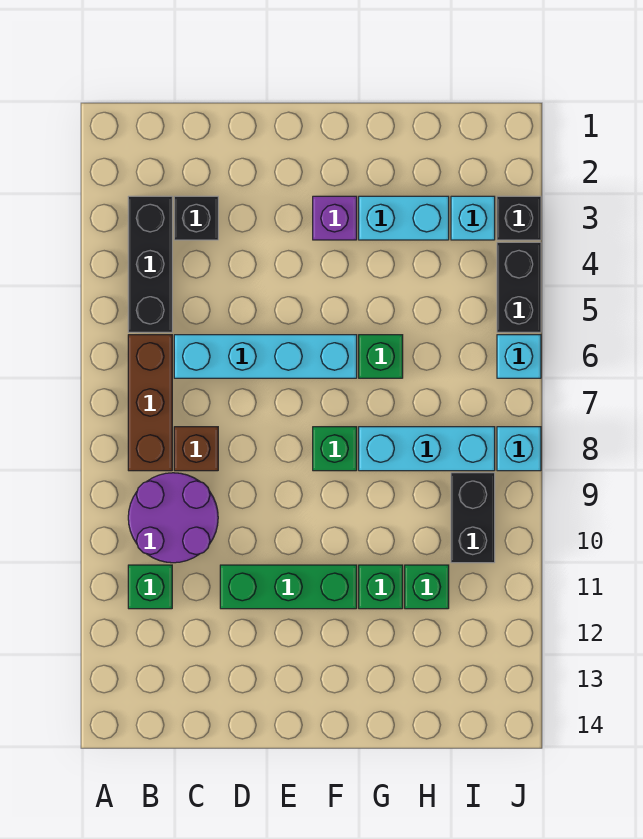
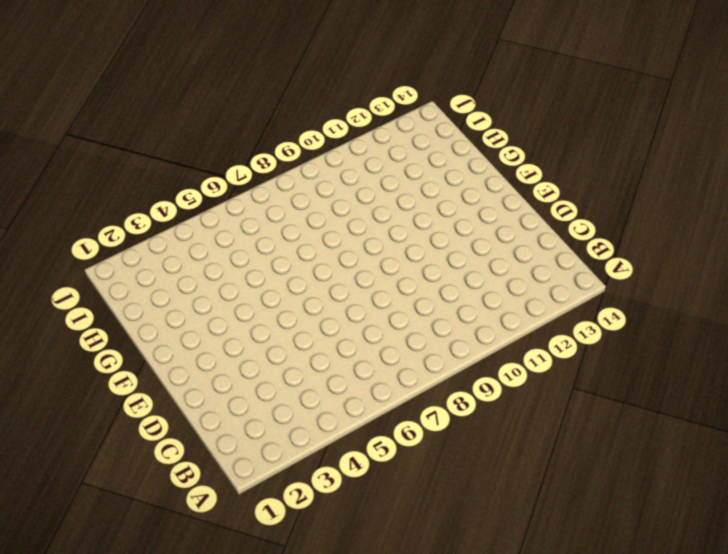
none -> black 1x3 brick [128,196,172,332]
none -> brown 1x3 brick [128,335,172,471]
none -> purple 2x2 round brick [128,473,218,563]

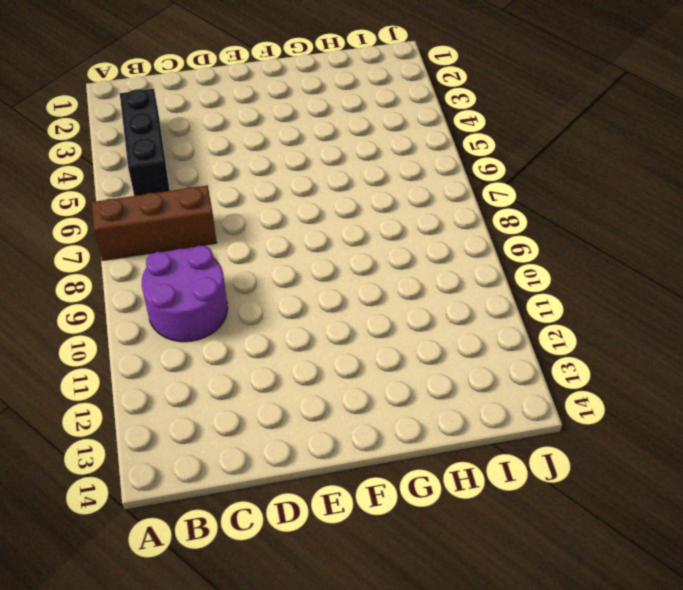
brown 1x3 brick [92,185,217,260] -> brown 1x3 brick turned to [128,335,172,471]
none -> green 1x1 brick [128,565,172,609]
none -> black 1x1 brick [174,196,218,240]
none -> cyan 1x4 brick [174,335,357,378]

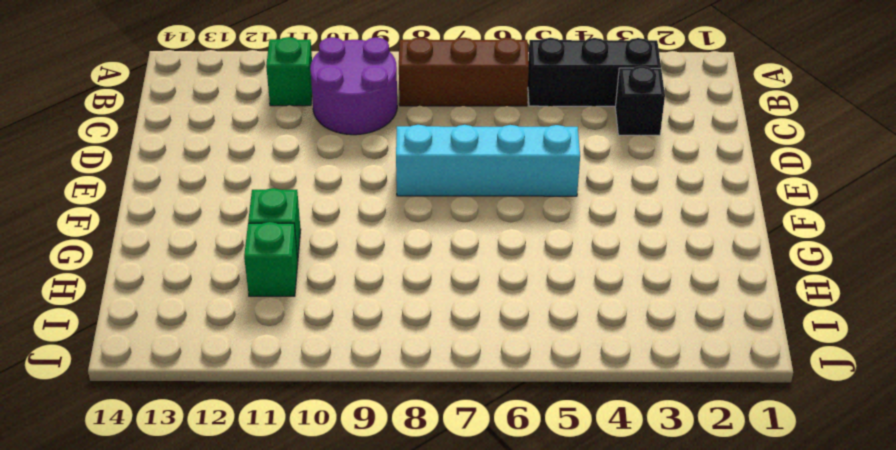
cyan 1x4 brick [396,125,580,196] -> cyan 1x4 brick turned to [174,335,357,378]
none -> brown 1x1 brick [174,427,218,471]
none -> green 1x3 brick [220,565,357,609]
none -> purple 1x1 brick [313,196,357,240]

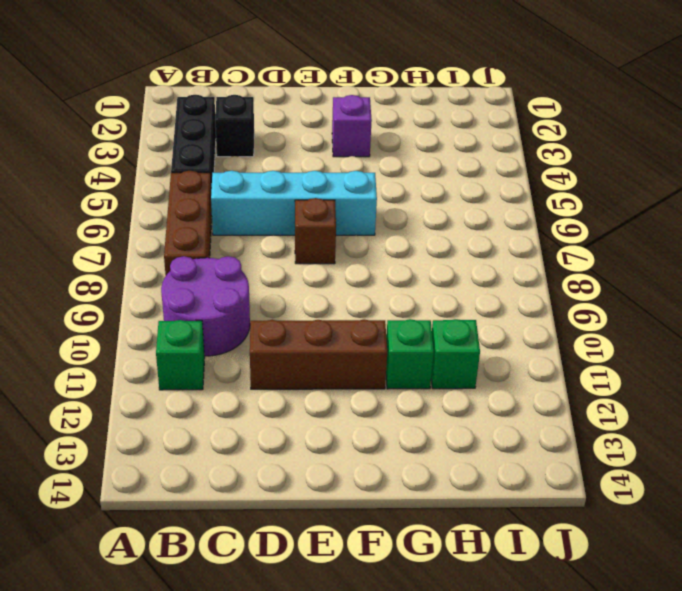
brown 1x3 brick [250,319,387,389] -> green 1x3 brick [220,565,357,609]
brown 1x1 brick [295,198,336,264] -> brown 1x1 brick moved to [174,427,218,471]
none -> green 1x1 brick [313,427,357,471]
none -> cyan 1x2 brick [359,196,449,240]
none -> green 1x1 brick [359,335,403,378]

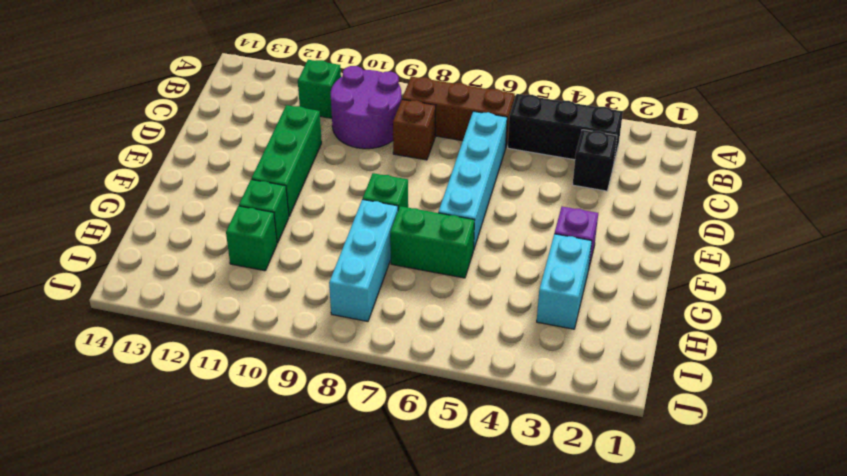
green 1x2 brick [390,206,474,278] -> green 1x1 brick [359,335,403,378]
none -> cyan 1x1 brick [451,196,495,240]
none -> black 1x2 brick [451,473,495,563]
none -> black 1x1 brick [497,196,541,240]

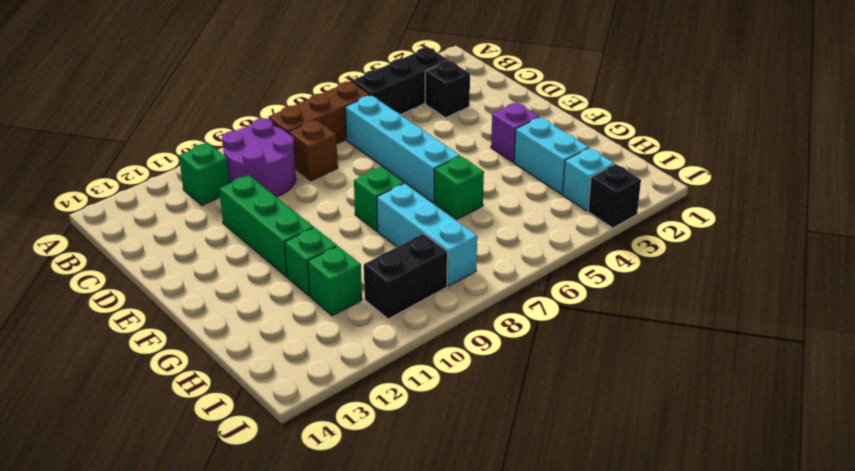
none -> black 1x2 brick [497,242,541,332]
none -> cyan 1x1 brick [497,335,541,378]
none -> cyan 1x1 brick [497,427,541,471]

